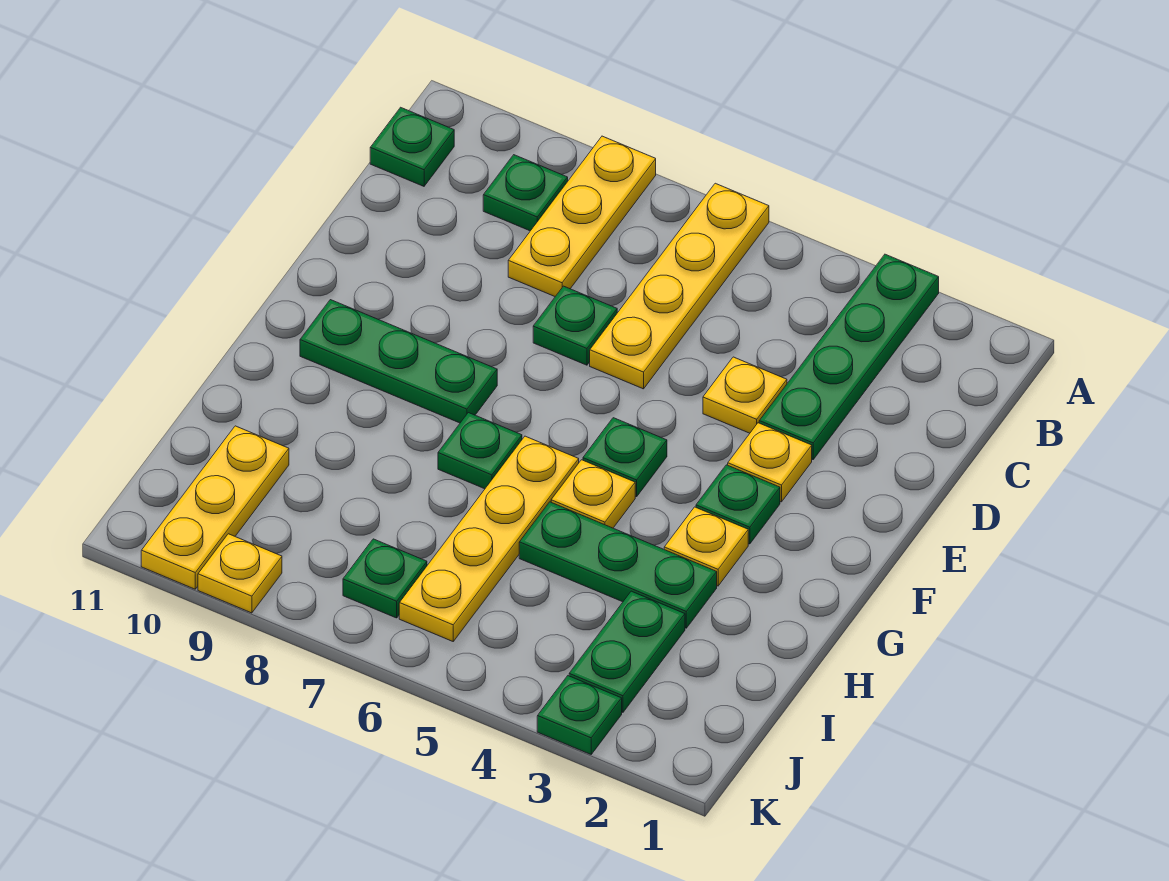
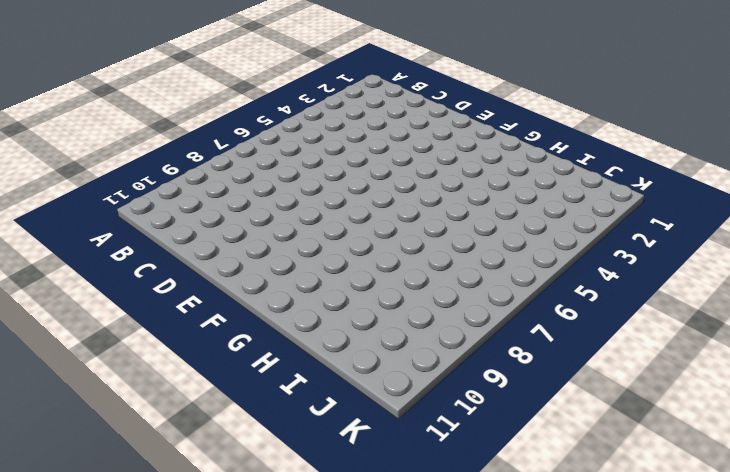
none -> green 1x4 plate [759,254,939,460]
none -> yellow 1x4 plate [590,183,769,389]
none -> yellow 1x3 plate [508,136,656,296]

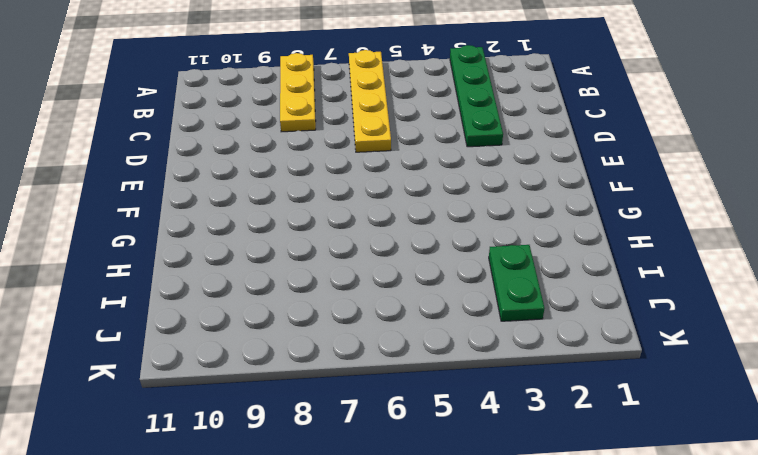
none -> green 1x1 plate [483,155,568,231]
none -> green 1x1 plate [370,107,454,186]
none -> yellow 1x1 plate [703,357,787,433]

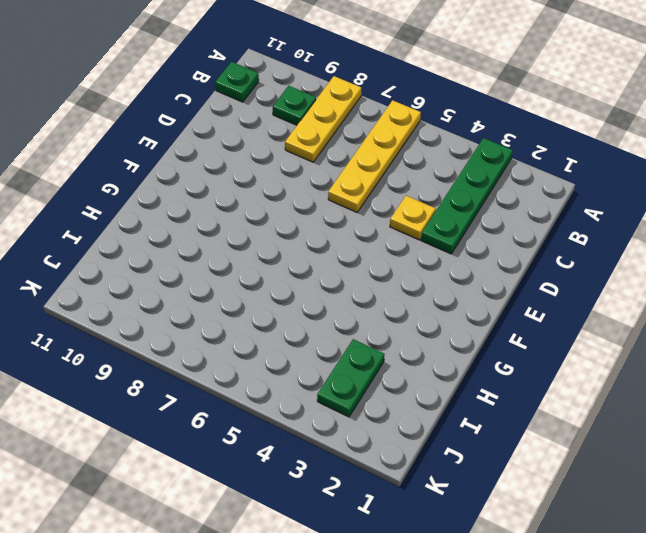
none -> green 1x1 plate [533,286,617,365]
none -> yellow 1x1 plate [728,423,812,502]
none -> green 1x1 plate [696,465,780,544]

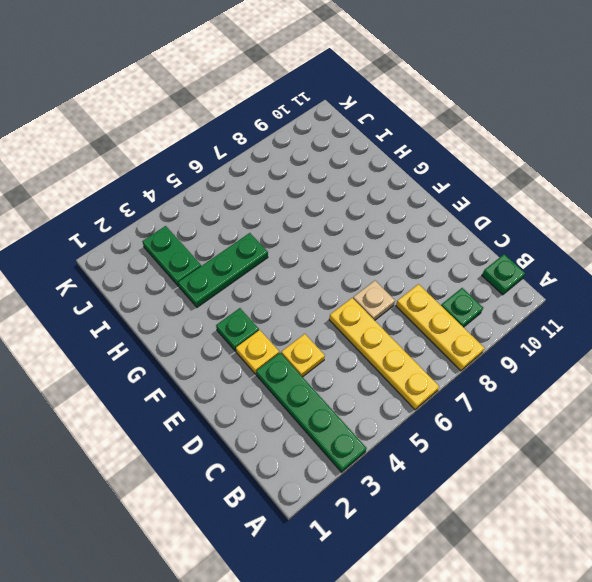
tan 1x1 plate [353,281,395,320] -> green 1x1 plate [533,286,617,365]
none -> green 1x1 plate [583,418,667,497]
none -> green 1x3 plate [300,300,497,423]
none -> yellow 1x1 plate [664,507,748,586]

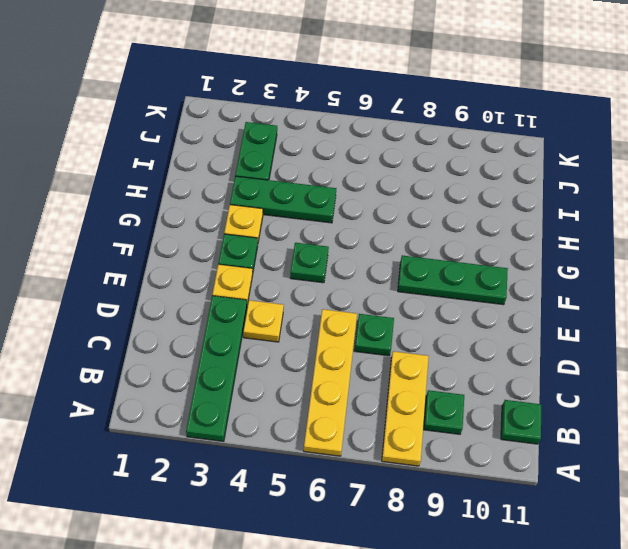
none -> yellow 1x1 plate [551,460,635,528]
none -> yellow 1x4 plate [399,436,579,641]
none -> green 1x1 plate [438,413,522,489]

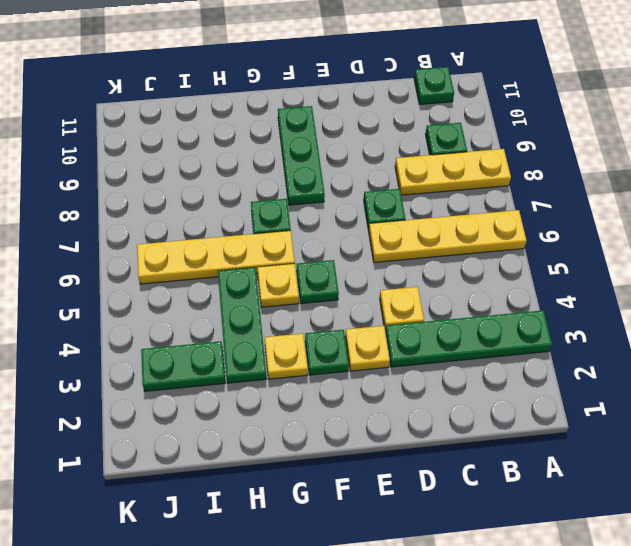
none -> yellow 1x3 plate [141,426,289,589]
none -> green 1x1 plate [343,539,427,618]
none -> green 1x1 plate [537,676,622,754]

